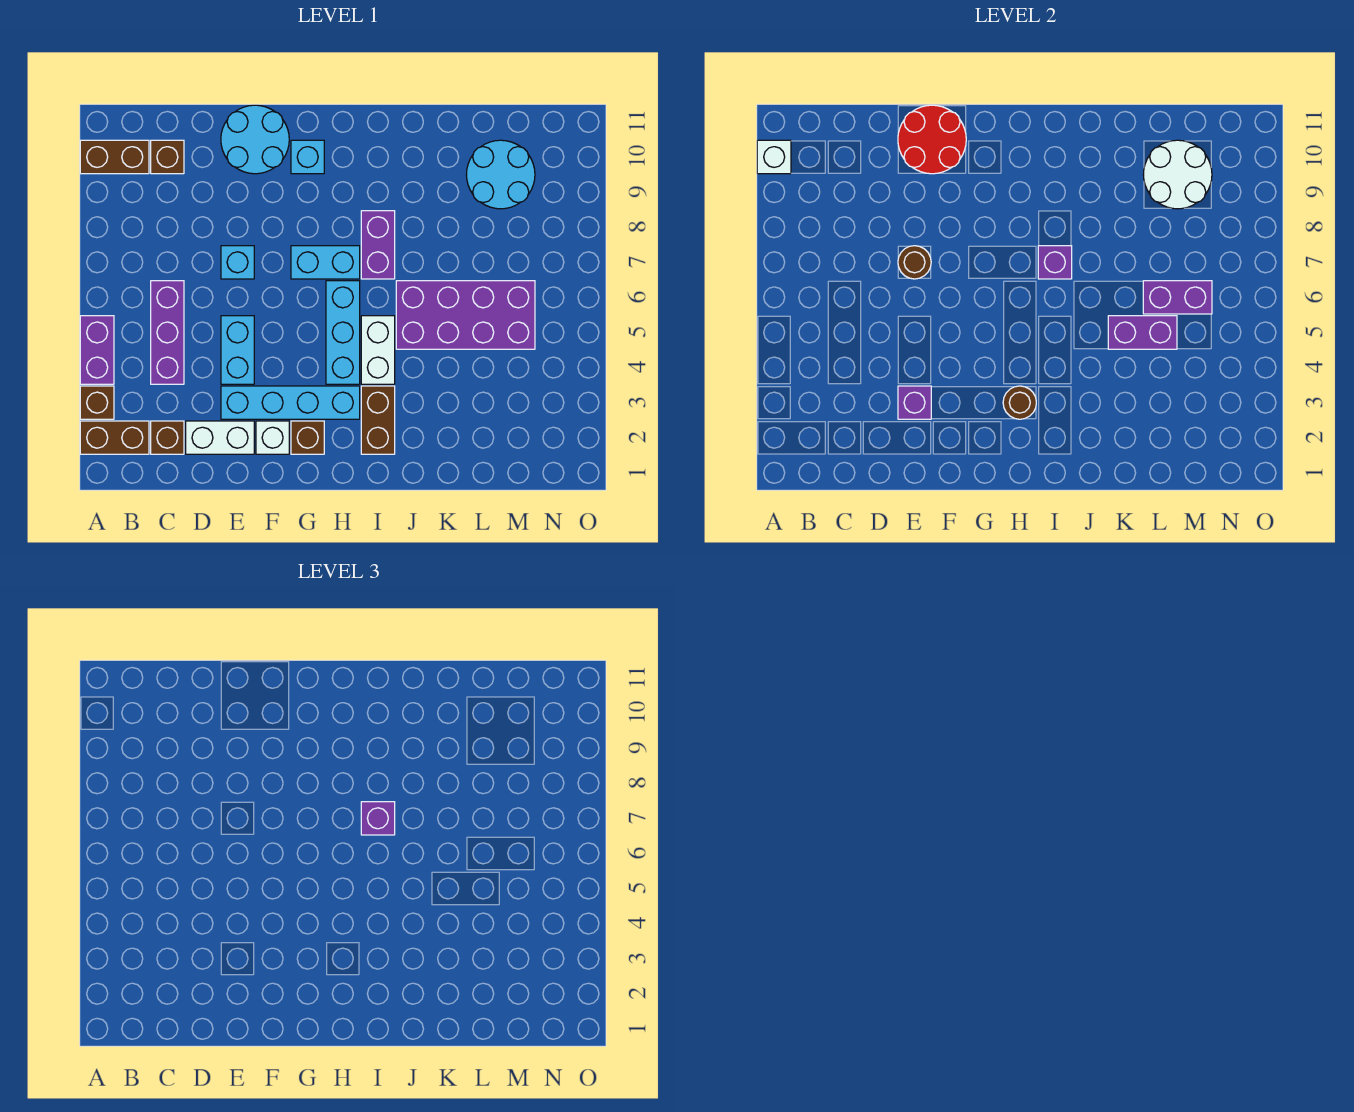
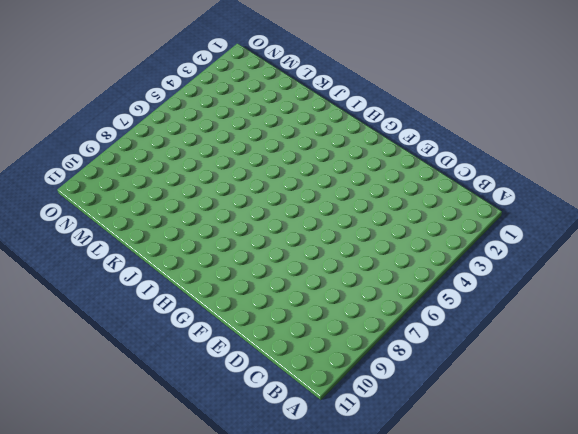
none -> brown 1x2 brick [80,421,149,454]
none -> brown 1x1 brick [80,386,114,419]
none -> purple 1x2 brick [80,316,114,384]
none -> brown 1x2 brick [80,140,149,174]

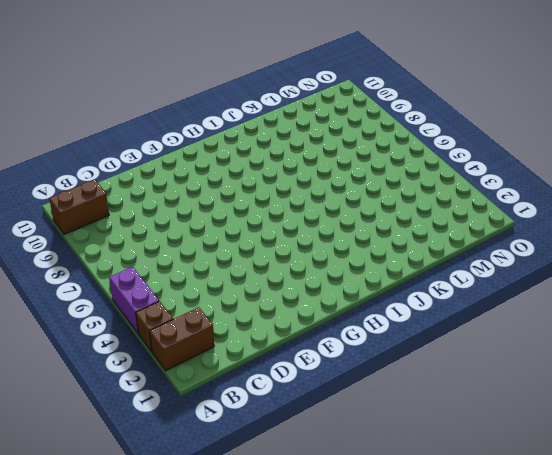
none -> brown 1x1 brick [151,421,184,454]
none -> purple 1x3 brick [151,281,184,384]
none -> brown 1x1 brick [151,140,184,174]
none -> white 1x2 brick [186,421,254,454]

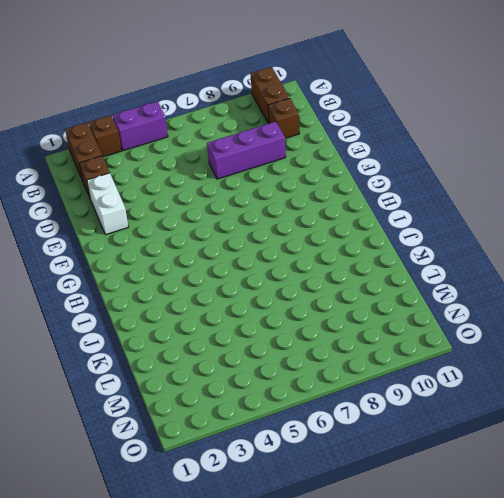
purple 1x3 brick [207,122,286,179] -> purple 1x3 brick moved to [151,281,184,384]
none -> cyan 1x4 brick [221,386,360,419]
none -> cyan 1x2 brick [221,316,254,384]
none -> cyan 1x1 brick [221,246,254,279]
none -> cyan 2x2 round brick [221,105,289,174]

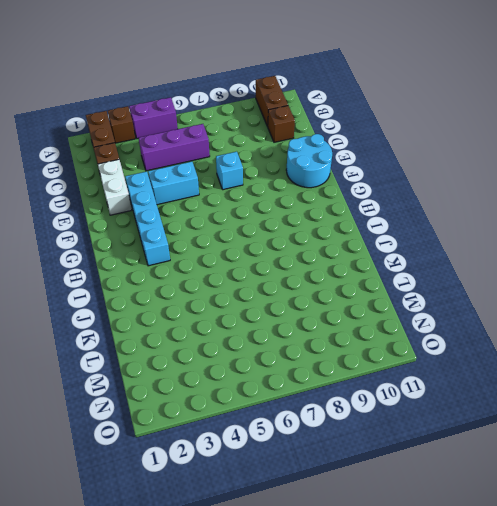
none -> white 1x1 brick [256,421,289,454]
none -> brown 1x1 brick [291,421,324,454]
none -> cyan 1x2 brick [291,246,360,279]
none -> cyan 1x1 brick [291,140,324,174]

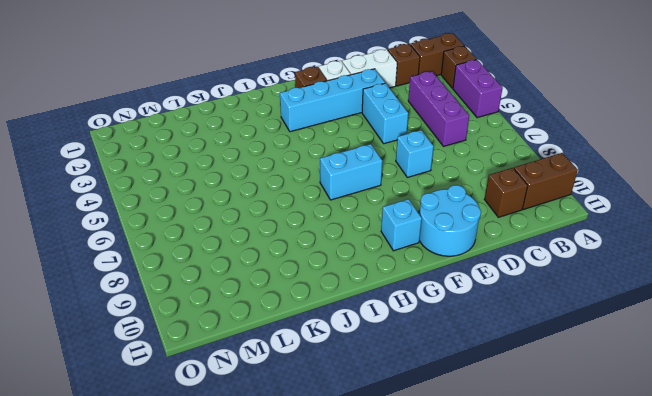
none -> cyan 1x3 brick [326,281,360,384]
none -> brown 1x2 brick [361,386,395,454]
none -> white 1x2 brick [361,316,395,384]
none -> purple 1x2 brick [361,211,395,279]

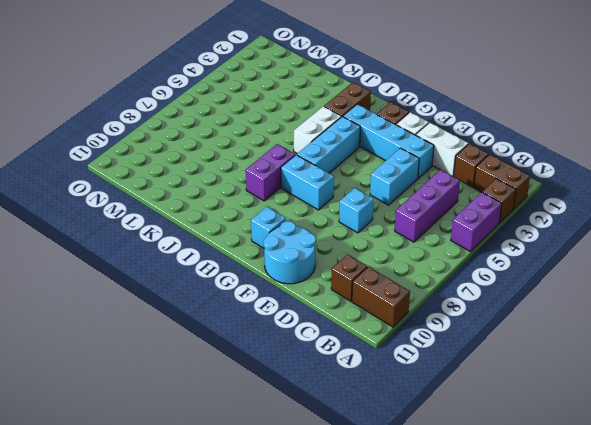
none -> purple 2x4 brick [396,281,535,349]
none -> cyan 2x2 round brick [466,140,535,209]
none -> white 1x1 brick [757,140,791,174]
none -> purple 1x1 brick [898,386,931,419]

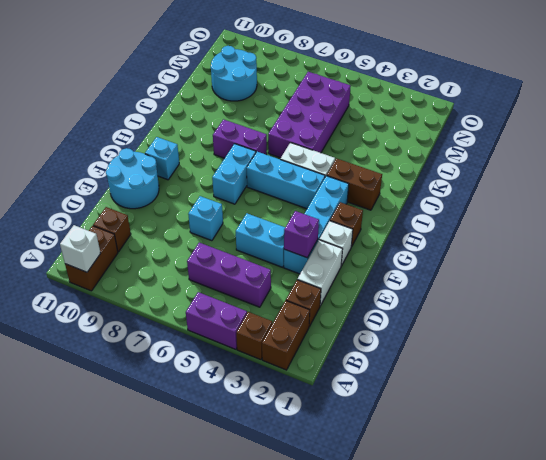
none -> brown 1x1 round brick [898,246,931,279]
none -> red 2x2 round brick [898,105,966,174]
none -> brown 1x1 round brick [1003,386,1036,419]
none -> purple 1x1 brick [1038,246,1072,279]

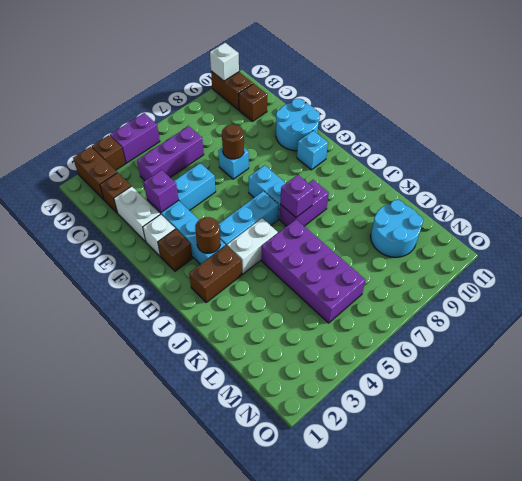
none -> red 2x2 round brick [898,105,966,174]
none -> purple 1x2 brick [1108,316,1177,349]
none -> purple 1x2 brick [1143,281,1212,314]
none -> white 2x2 round brick [1143,140,1212,209]

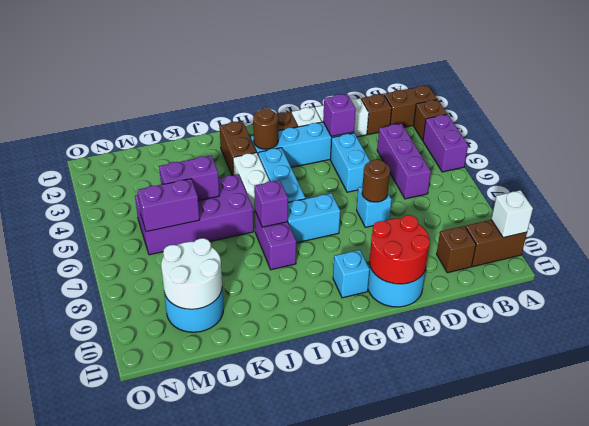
none -> purple 1x1 brick [361,802,395,835]

